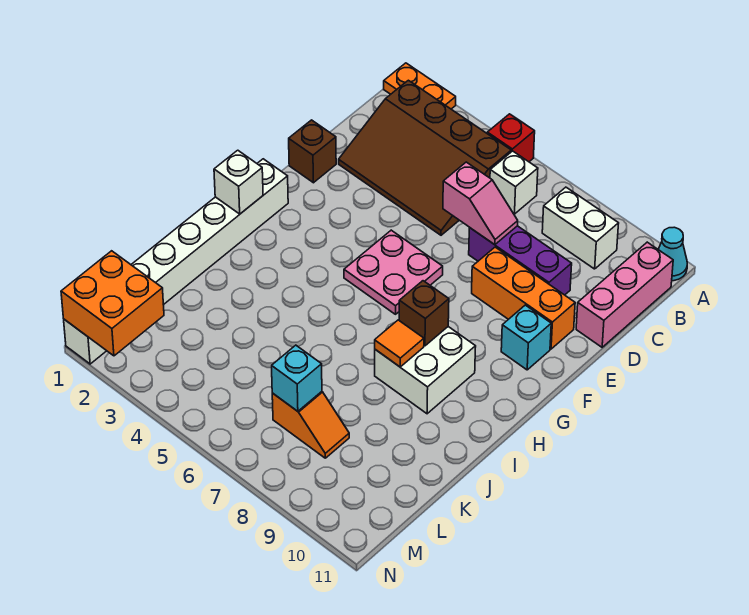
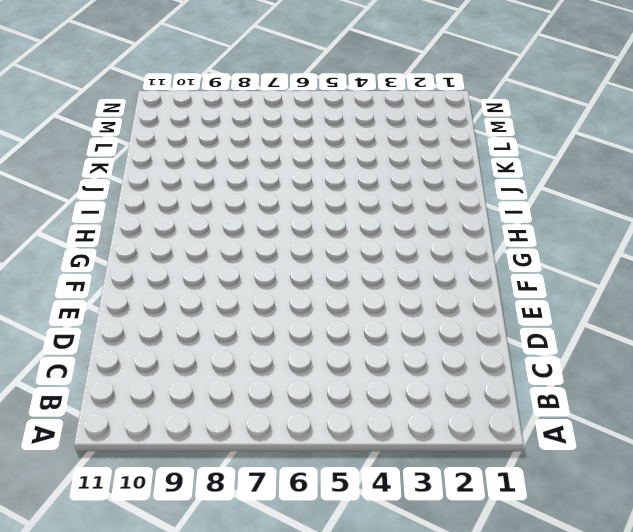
none -> orange 1x2 plate [384,63,456,109]
none -> red 1x1 brick [487,114,535,162]
none -> cyan 1x1 cone [658,227,687,281]

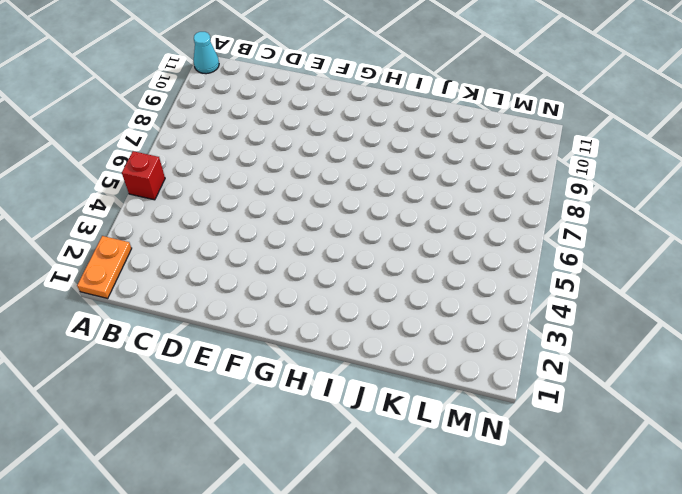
none -> brown 3x4 slope [339,80,511,235]
none -> white 1x1 brick [490,151,538,214]
none -> white 1x2 brick [542,187,619,269]

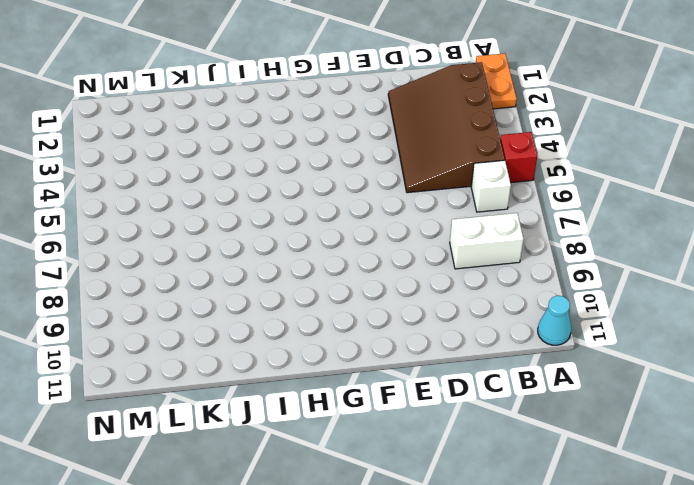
white 1x2 brick [450,213,523,269] -> white 1x2 brick turned to [542,187,619,269]
none -> pink 1x3 brick [576,242,673,347]
none -> purple 1x3 brick [469,226,572,295]
none -> brown 1x1 brick [289,120,336,183]

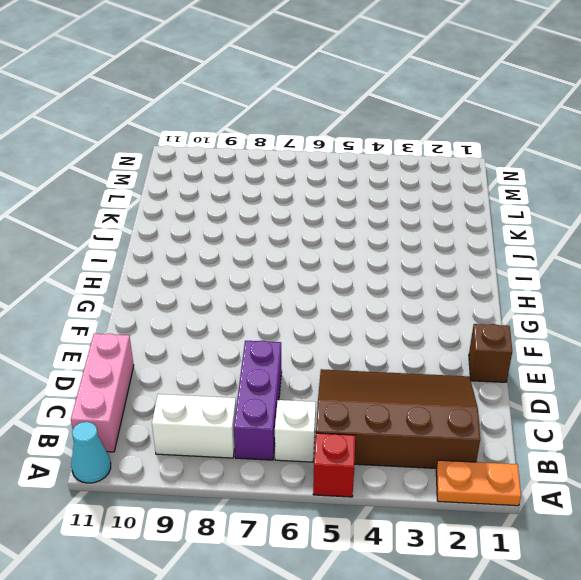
purple 1x3 brick [234,341,282,460] -> purple 1x3 brick turned to [469,226,572,295]
none -> orange 1x3 brick [472,247,575,349]
none -> pink 2x2 plate [344,230,443,314]
none -> cyan 1x1 brick [501,305,551,370]

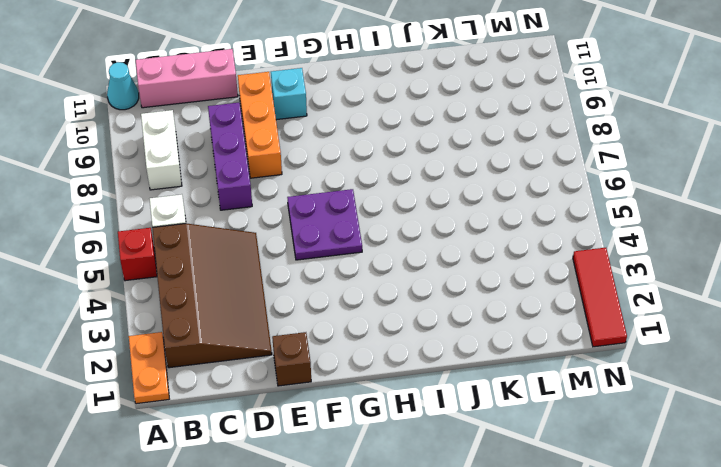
purple 2x2 plate [287,189,362,260] -> pink 2x2 plate [344,230,443,314]
red 1x3 tile [573,248,627,347] -> white 1x8 brick [64,159,288,364]
none -> white 2x2 brick [375,327,476,414]
none -> orange 1x2 slope [272,392,349,458]
none -> pink 1x2 slope [443,162,518,245]

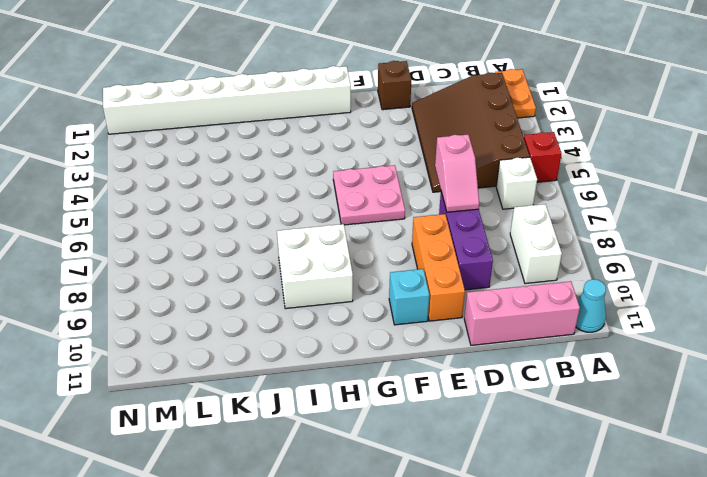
none -> orange 1x2 slope [272,392,349,458]
none -> white 1x1 brick [214,150,263,214]
none -> brown 1x1 brick [399,281,449,346]

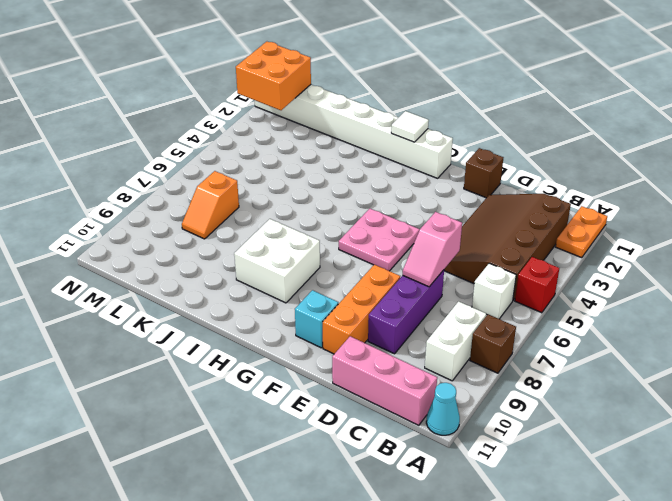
brown 1x1 brick [470,314,516,373] -> brown 1x1 brick moved to [399,281,449,346]
white 1x1 tile [391,111,429,142] -> white 1x1 brick [214,150,263,214]
none -> orange 1x1 tile [375,320,424,367]
none -> cyan 1x1 brick [272,345,322,411]

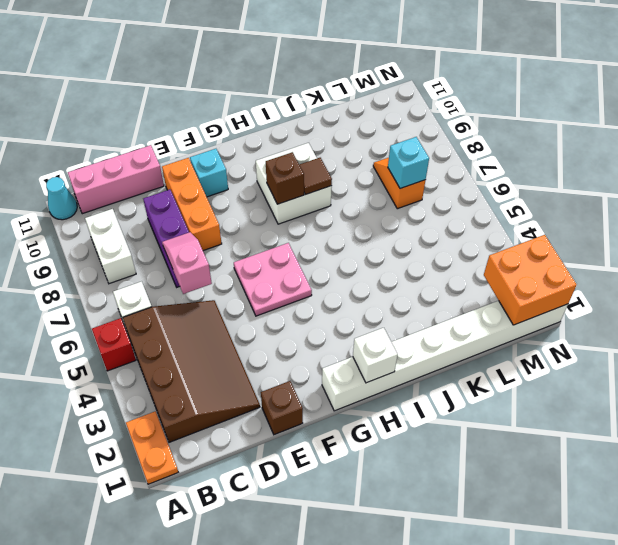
brown 1x1 tile [299,158,332,195] -> orange 1x1 tile [375,320,424,367]

